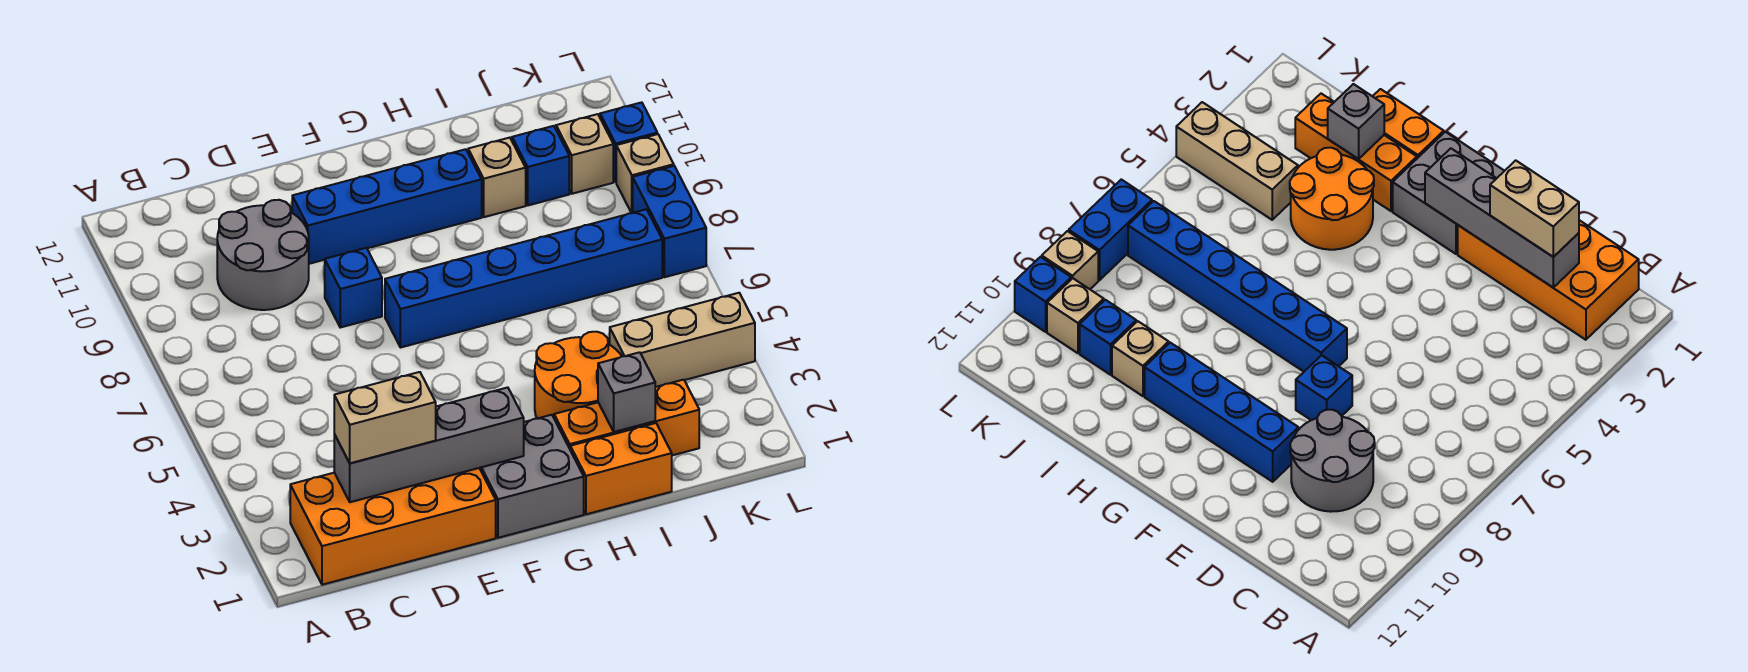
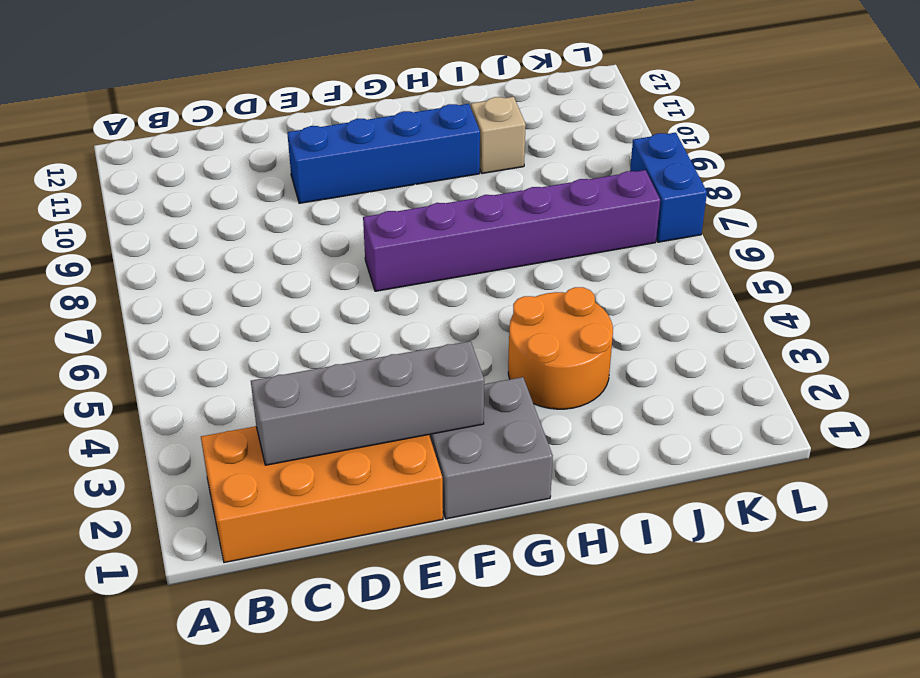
purple 1x6 brick [363,170,660,291] -> blue 1x6 brick [385,209,662,348]
none -> grey 2x2 round brick [217,200,309,310]
none -> blue 1x1 brick [325,248,382,327]
none -> orange 1x2 brick [570,423,672,514]

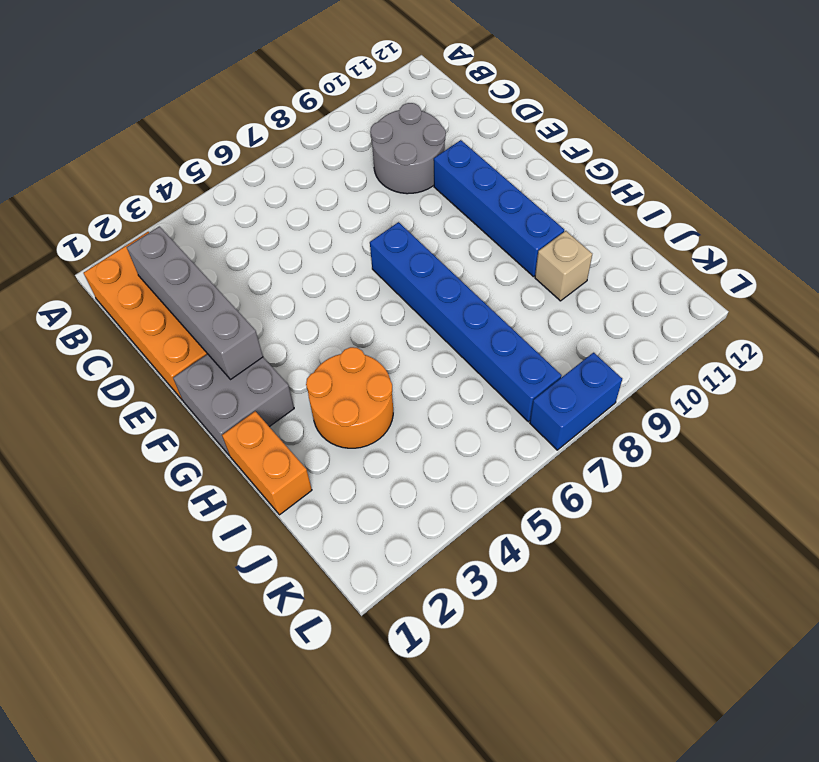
none -> blue 1x1 brick [325,248,382,327]
none -> orange 1x3 brick [554,380,699,455]
none -> tan 1x3 brick [610,293,755,387]

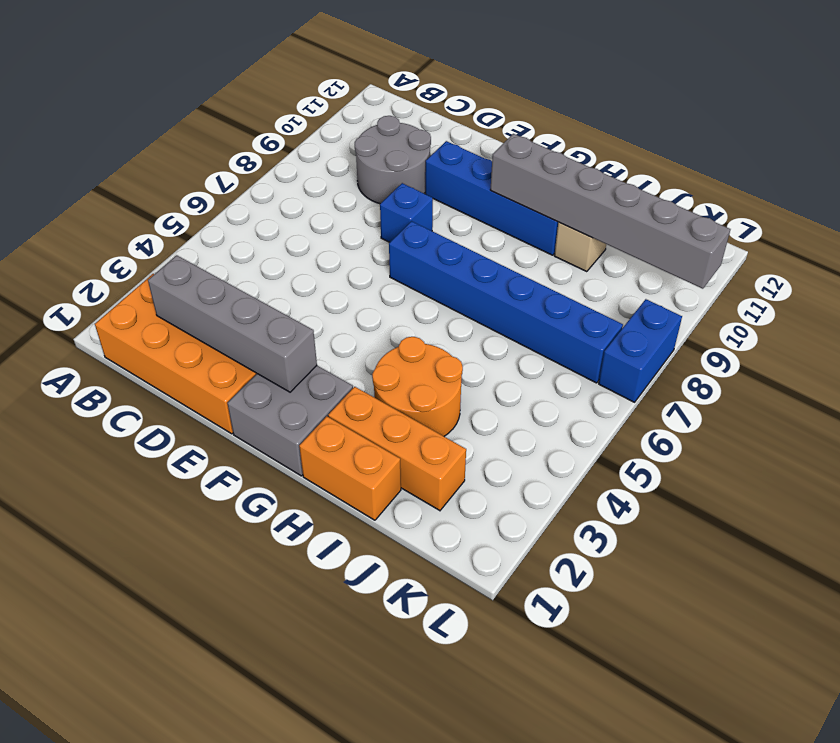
grey 1x6 brick [490,134,730,289] -> none
none -> tan 1x3 brick [610,293,755,387]
none -> blue 1x1 brick [512,126,569,205]
none -> tan 1x1 brick [556,114,613,194]

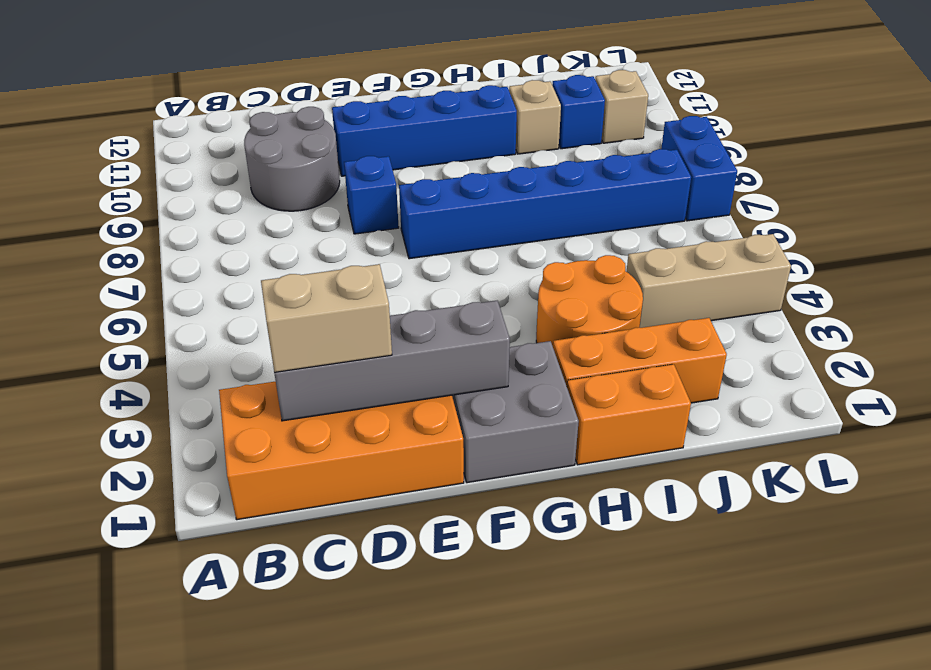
none -> tan 1x1 brick [616,134,674,213]
none -> blue 1x1 brick [600,102,657,182]
none -> grey 1x1 brick [598,352,655,432]

